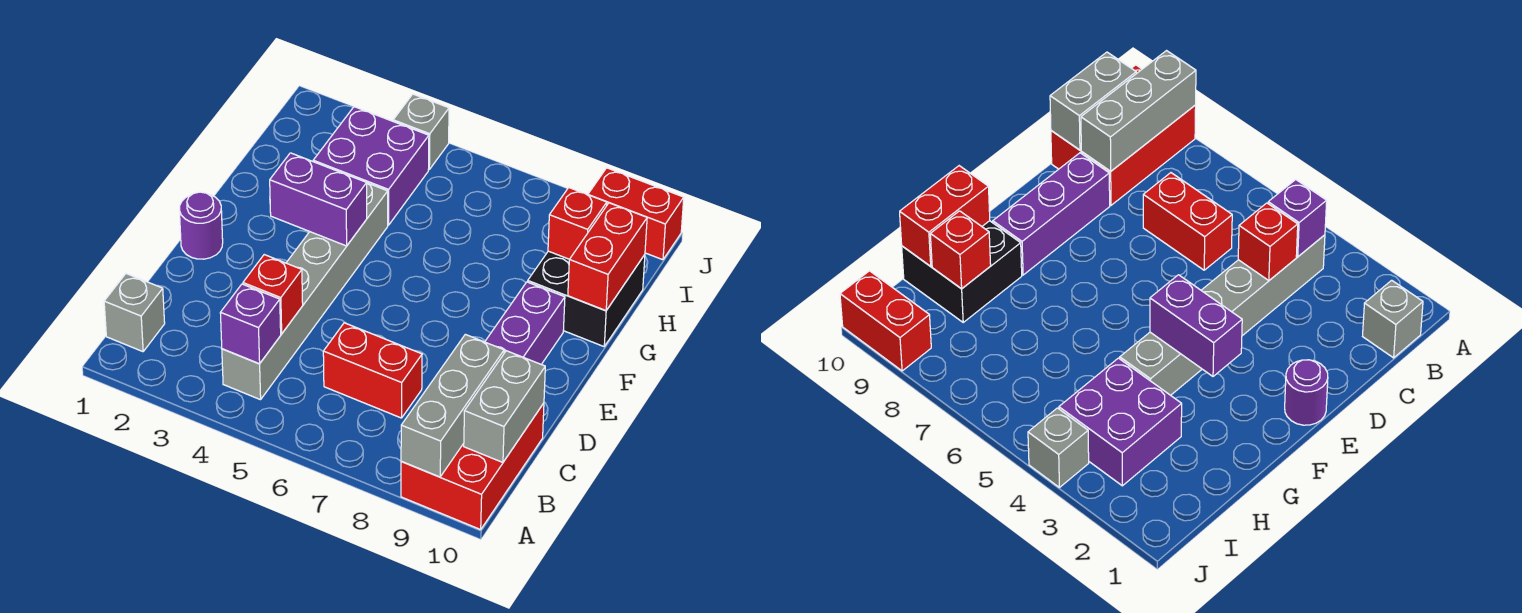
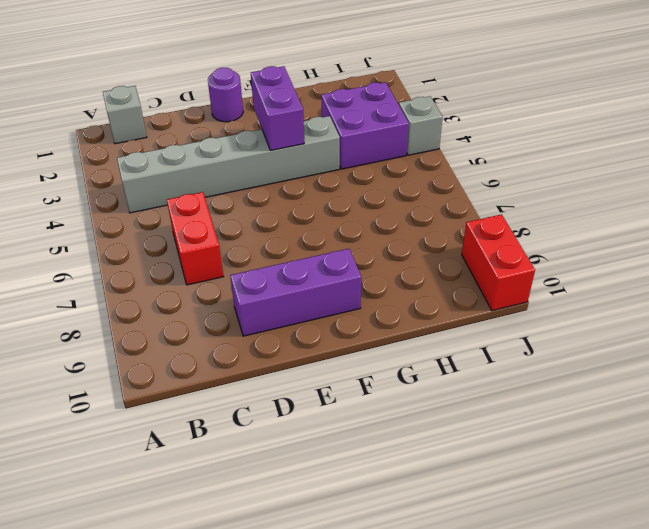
none -> red 2x3 brick [401,403,544,530]
none -> black 2x2 brick [528,251,645,346]
none -> grey 1x3 brick [401,334,504,477]

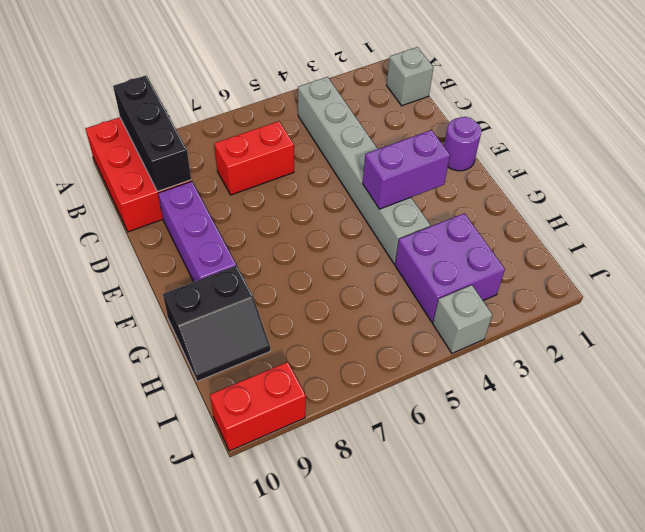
black 1x3 brick [113,75,191,191] -> grey 1x3 brick [401,334,504,477]
black 2x2 slope [163,266,270,381] -> black 2x2 brick [528,251,645,346]
none -> purple 1x1 brick [220,284,281,364]
none -> grey 1x2 brick [464,351,545,462]
none -> red 1x1 brick [243,255,303,334]

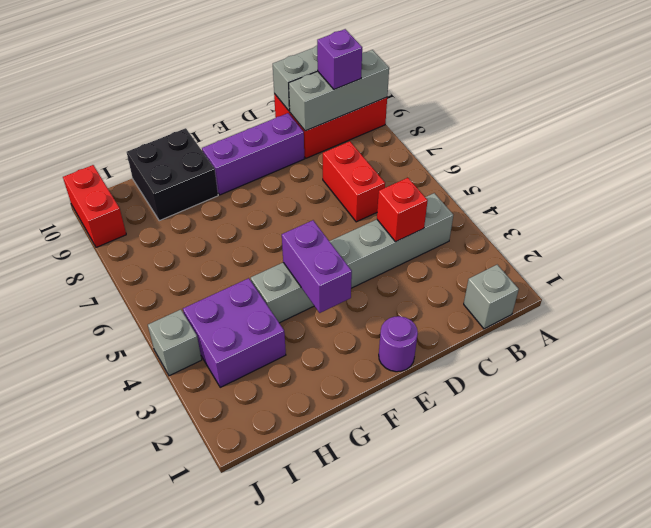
purple 1x1 brick [317,29,362,89] -> purple 1x1 brick moved to [220,284,281,364]
none -> red 1x2 brick [568,203,647,311]
none -> red 1x1 brick [548,188,607,259]

